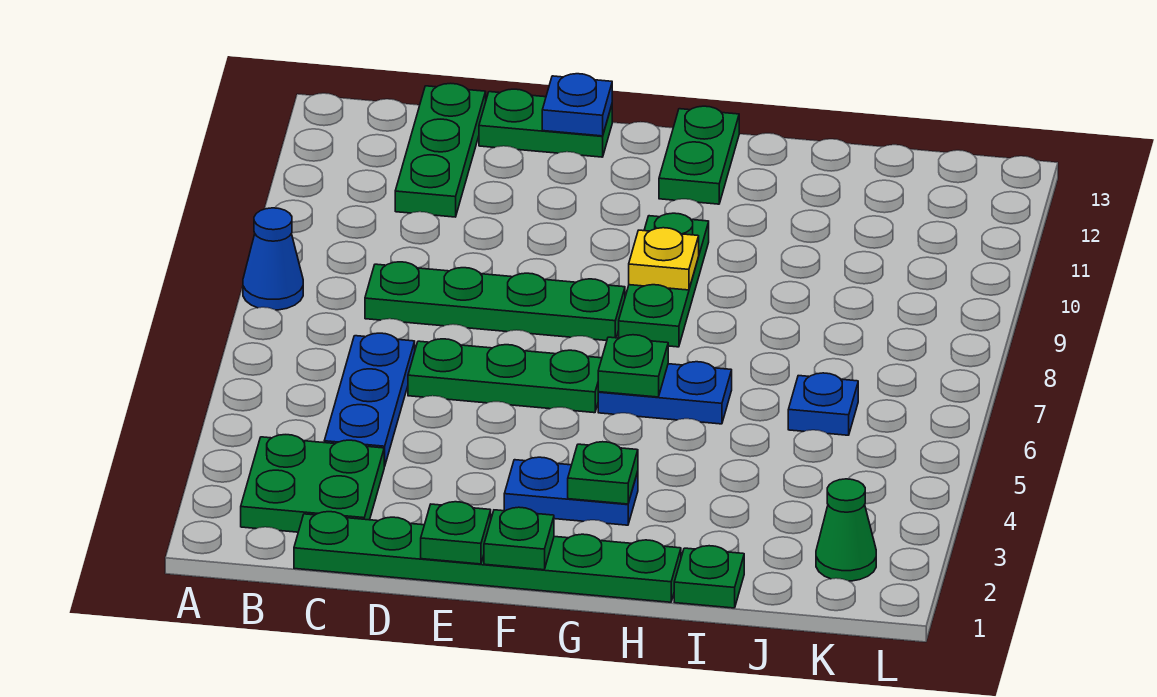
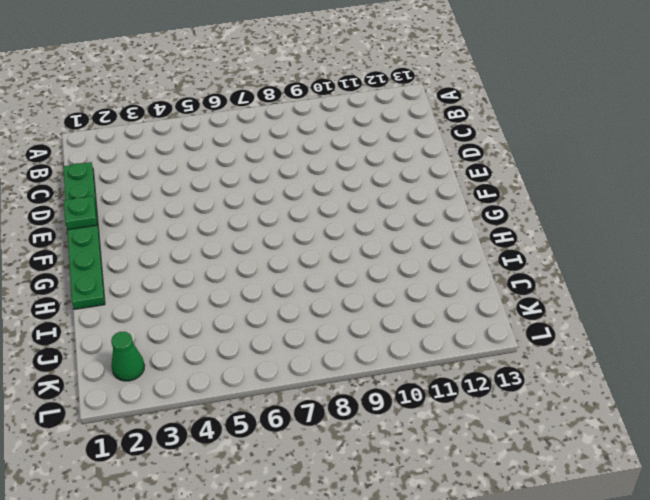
none -> blue 1x1 cone [243,208,303,310]
none -> green 2x2 plate [241,435,384,532]
none -> blue 1x3 plate [324,333,415,467]

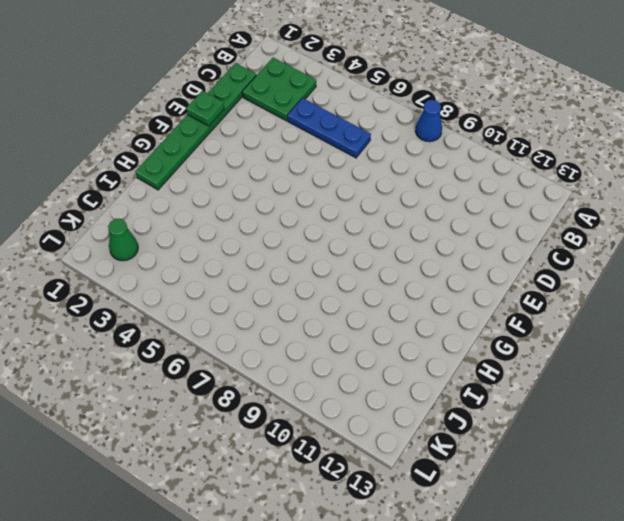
none -> green 1x4 plate [365,262,625,341]
none -> green 1x3 plate [395,83,486,217]
none -> green 1x3 plate [408,339,602,413]

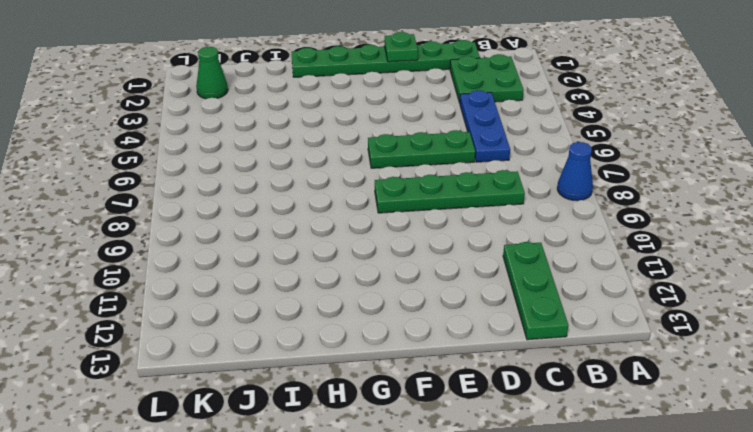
none -> green 1x2 plate [479,89,612,157]
none -> blue 1x2 plate [504,457,638,525]
none -> blue 1x2 plate [598,362,732,424]

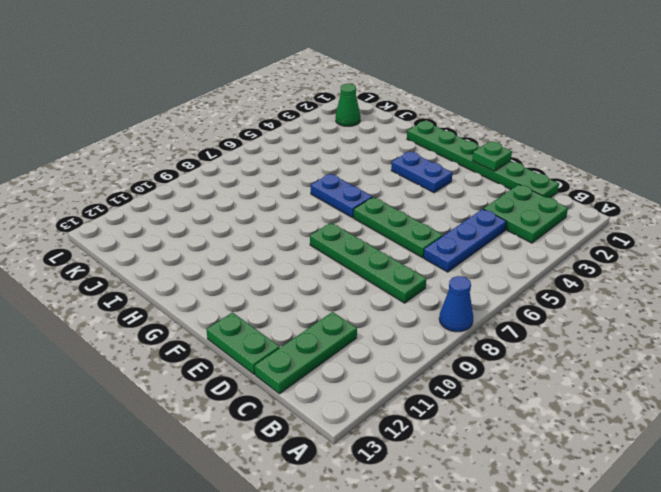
none -> green 1x3 plate [619,213,709,347]
none -> green 1x2 plate [659,106,739,204]
none -> green 1x1 plate [674,546,744,608]

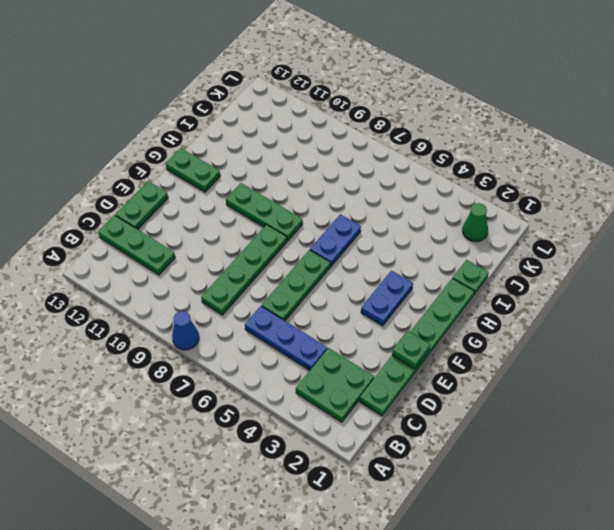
none -> blue 1x1 plate [788,373,858,435]
none -> blue 1x1 plate [542,74,612,136]
none -> green 1x1 plate [484,507,554,570]

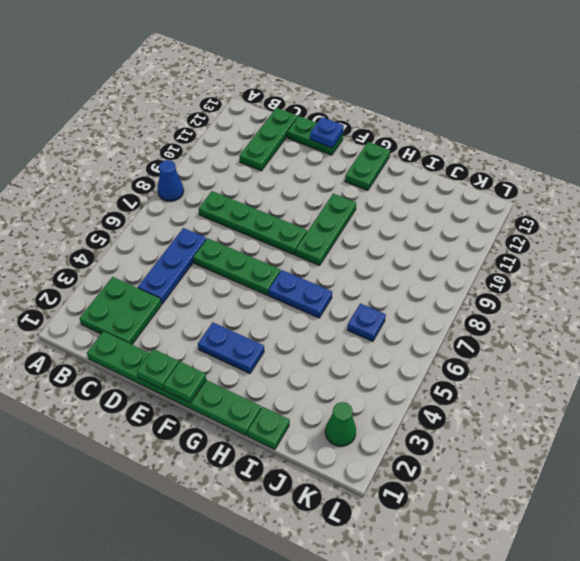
none -> green 1x1 plate [568,442,638,504]
none -> green 1x1 plate [598,335,668,397]
none -> yellow 1x1 plate [629,228,699,290]

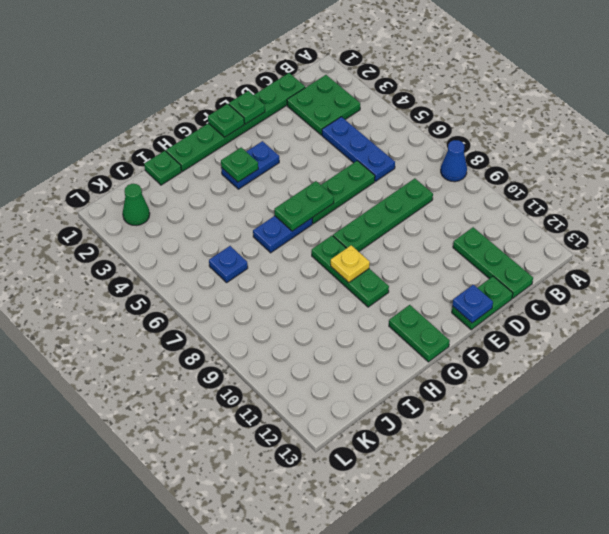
green 1x2 plate [274,181,334,231] -> green 1x1 plate [598,335,668,397]

